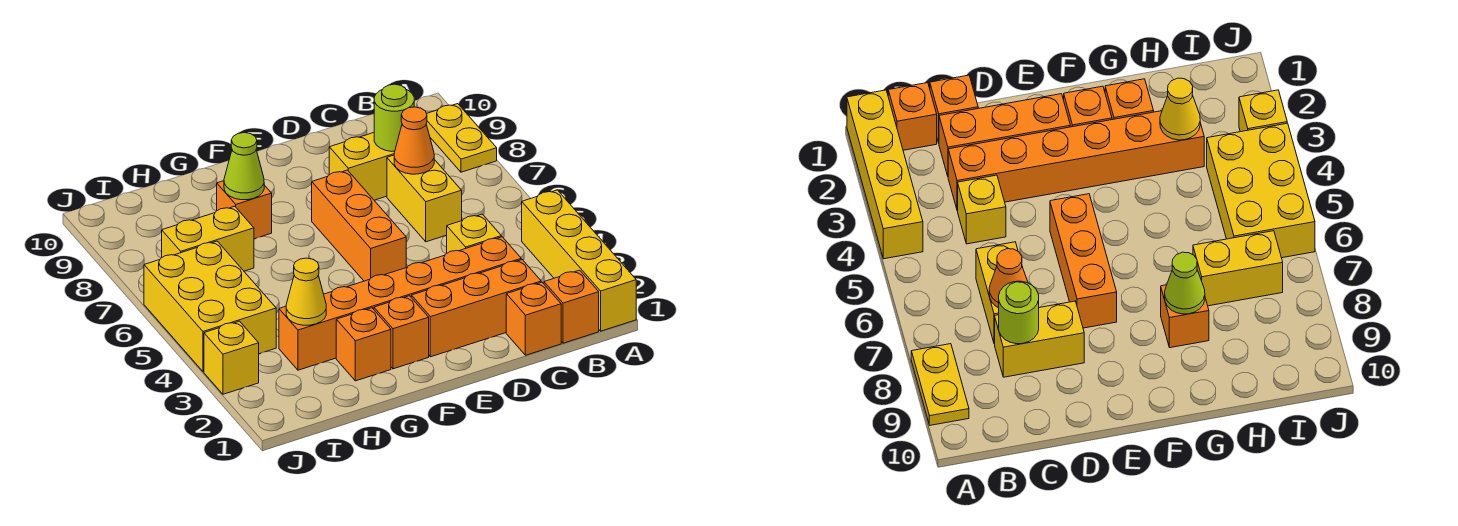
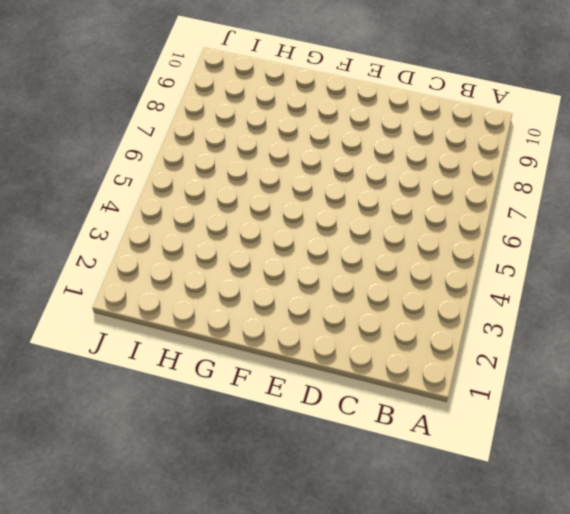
none -> yellow 1x4 brick [522,190,636,331]
none -> yellow 1x2 plate [426,104,497,172]
none -> orange 1x1 brick [544,270,599,343]

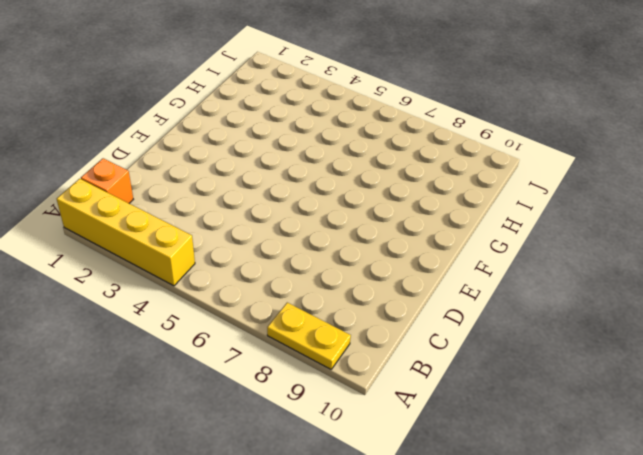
none -> orange 1x1 brick [506,282,561,355]
none -> orange 1x3 brick [411,260,541,357]
none -> orange 1x6 brick [279,237,521,370]

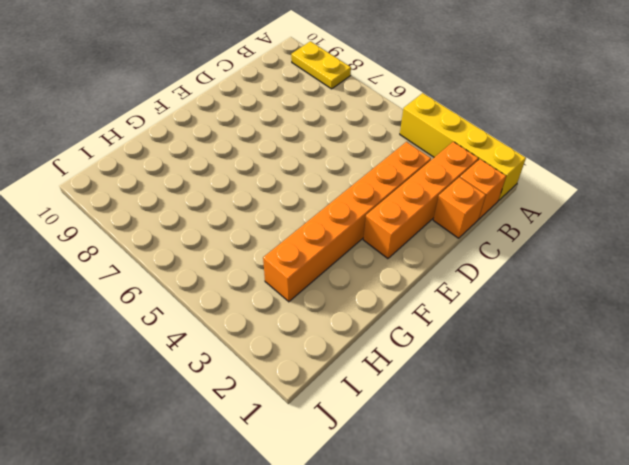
orange 1x4 brick [363,142,479,259] -> orange 1x3 brick [411,260,541,357]
none -> yellow 1x1 brick [447,214,501,253]
none -> yellow 1x2 brick [387,155,462,242]
none -> yellow 1x2 brick [329,133,395,200]

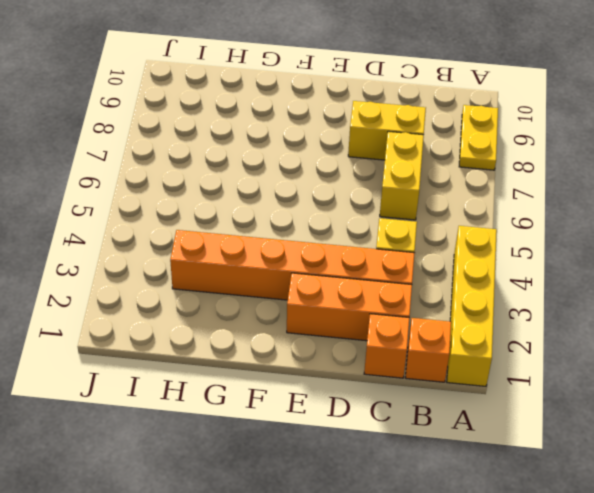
none -> orange 1x3 brick [312,170,406,281]
none -> orange 1x1 brick [374,296,429,369]
none -> orange 1x1 brick [336,308,391,381]

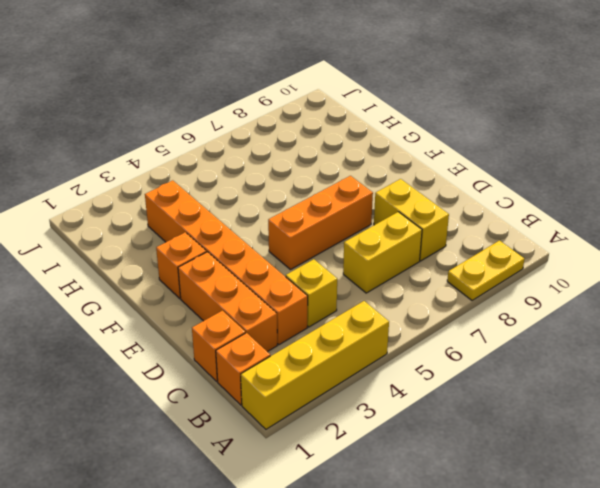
none -> orange 1x1 brick [336,308,391,381]
none -> orange 1x1 brick [217,181,272,239]
none -> yellow 1x2 brick [162,206,254,271]

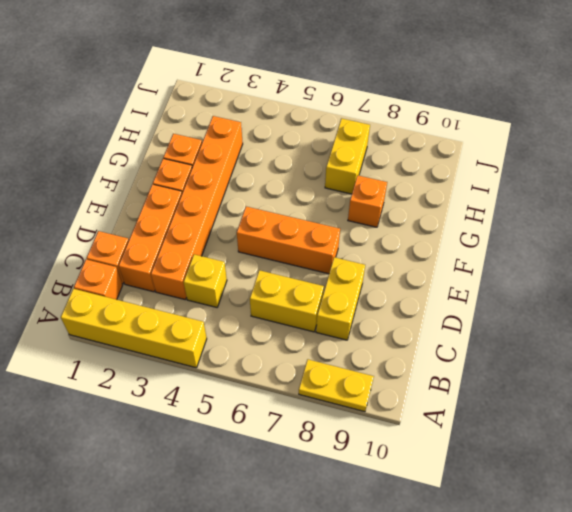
none -> yellow 2x3 brick [144,241,276,372]
none -> yellow 1x1 brick [204,321,259,394]
none -> orange 1x1 cone [394,107,434,174]

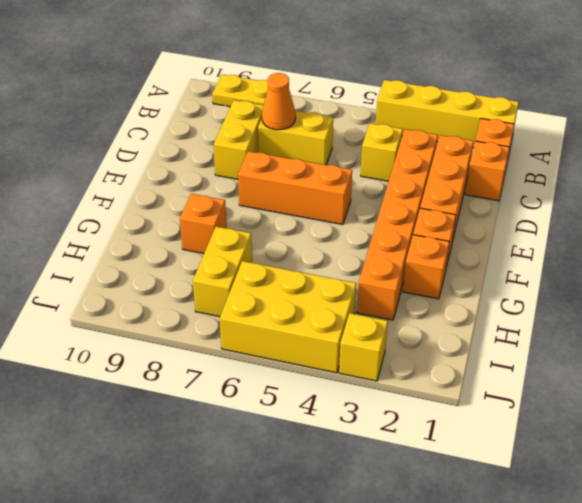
none -> lime 1x1 round brick [374,84,414,151]
none -> lime 1x1 cone [224,133,264,200]
none -> yellow 1x1 cone [286,258,326,325]

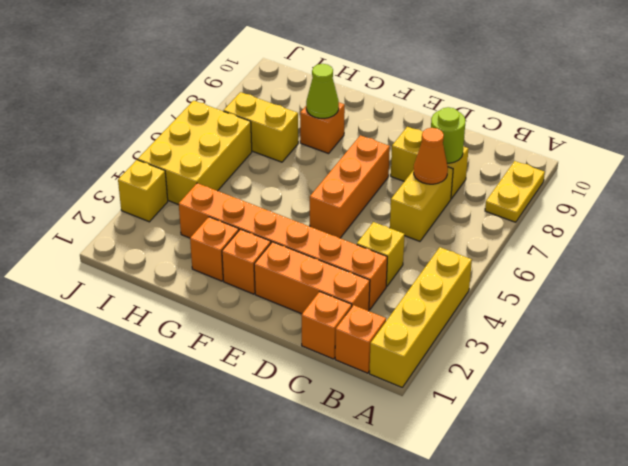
none -> yellow 1x1 cone [286,258,326,325]

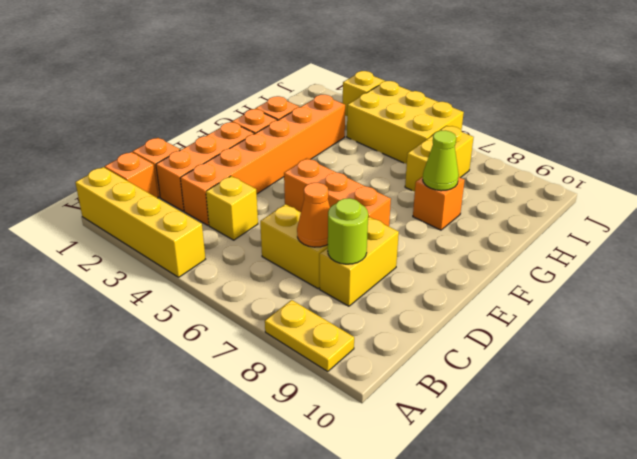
none -> yellow 1x1 cone [286,258,326,325]

